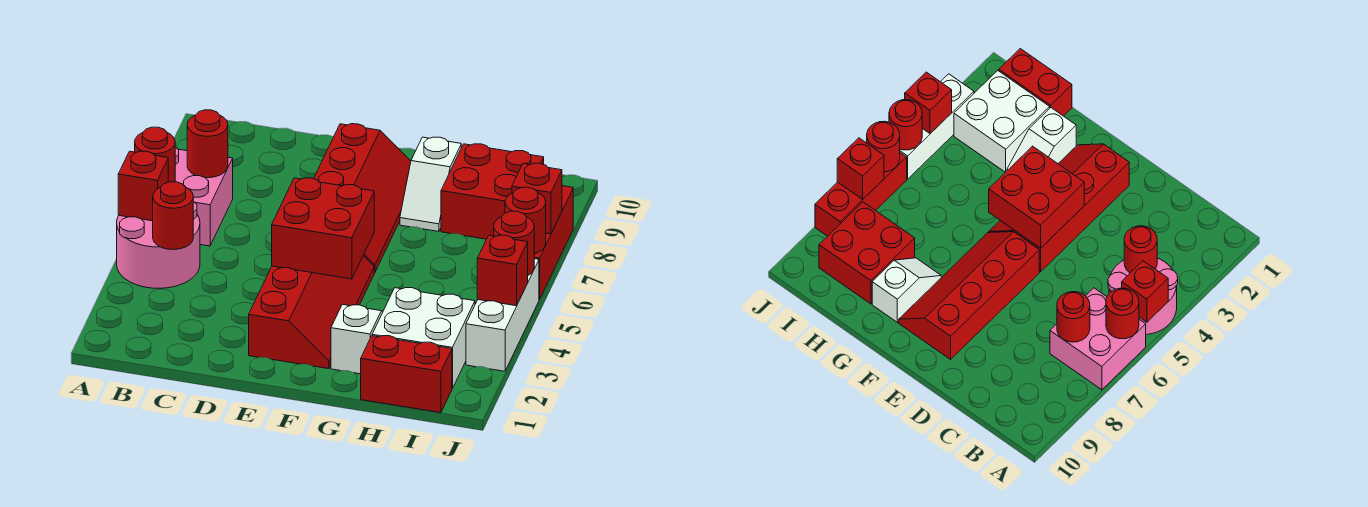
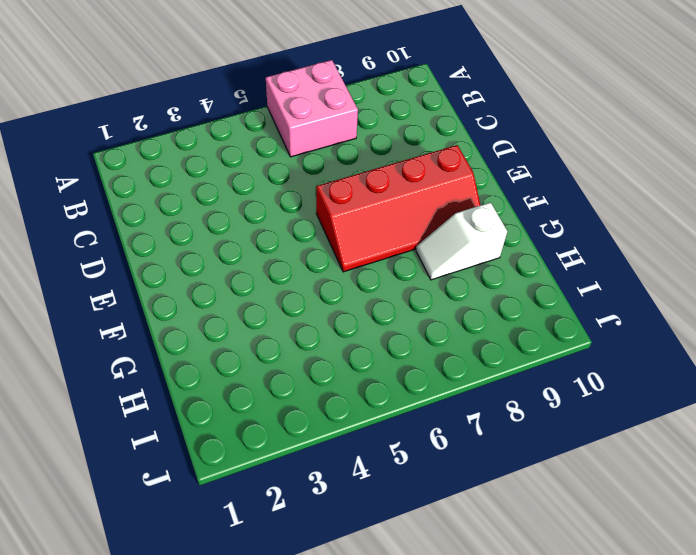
none -> pink 2x2 round brick [117,202,200,288]
none -> red 2x4 slope [249,256,374,369]
none -> white 1x2 slope [331,304,383,374]

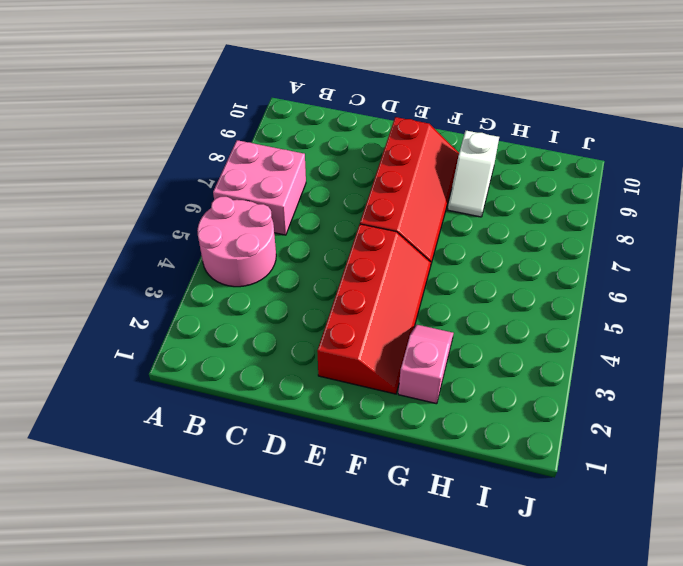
pink 1x2 slope [398,324,453,404] -> white 1x2 slope [331,304,383,374]
none -> red 1x2 brick [361,336,452,413]
none -> white 2x2 brick [372,288,475,388]
none -> red 2x2 brick [441,144,544,239]

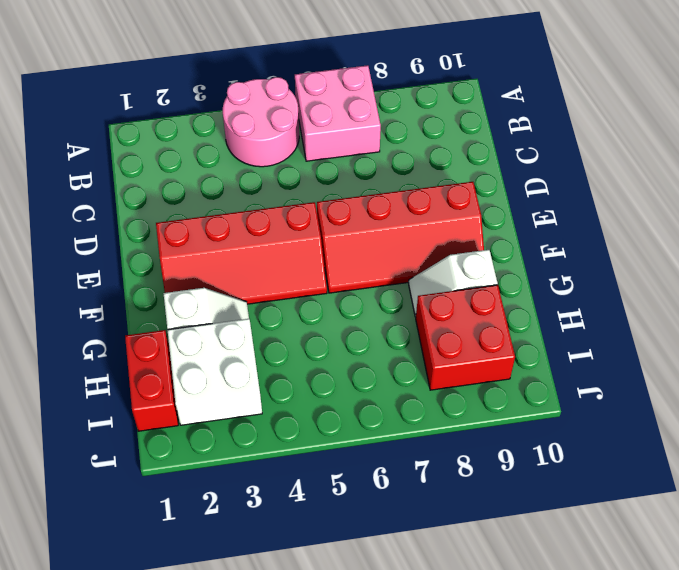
none -> white 1x3 brick [466,259,539,371]
none -> red 1x3 brick [534,186,573,299]
none -> red 1x1 brick [118,151,168,221]

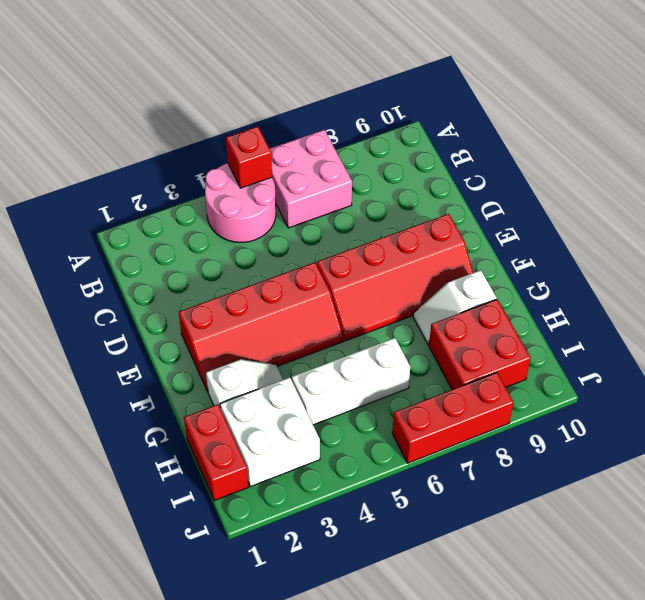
white 1x3 brick [292,338,410,425] -> white 1x3 brick moved to [466,259,539,371]
none -> red 1x1 round brick [135,127,175,182]
none -> red 1x1 round brick [153,182,193,250]
none -> red 1x1 round brick [187,110,228,178]

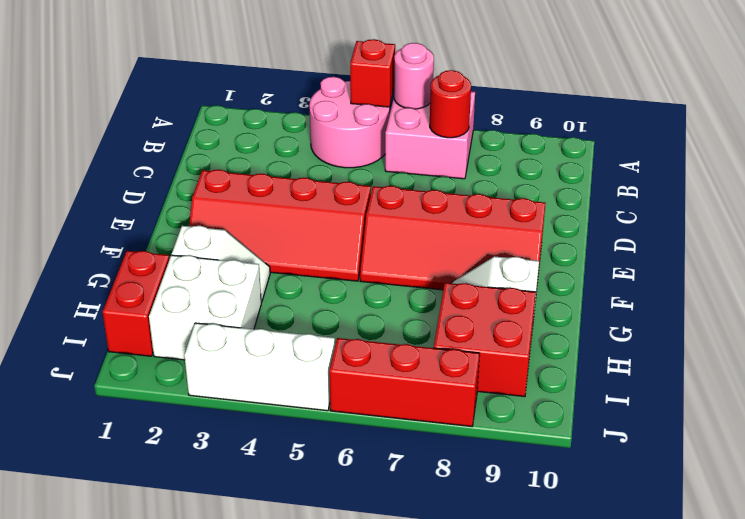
pink 1x1 round brick [394,43,434,109] -> red 1x1 round brick [135,127,175,182]
none -> red 1x1 round brick [153,182,193,250]
none -> red 2x2 brick [272,178,374,279]
none -> red 1x1 brick [477,235,528,306]

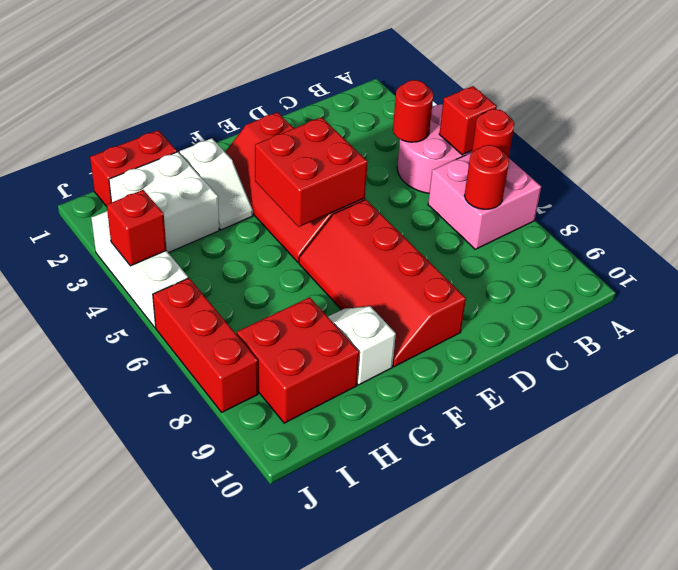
none -> red 1x1 round brick [494,211,534,275]
none -> red 1x1 round brick [505,187,546,254]
none -> red 1x1 brick [512,163,562,234]

